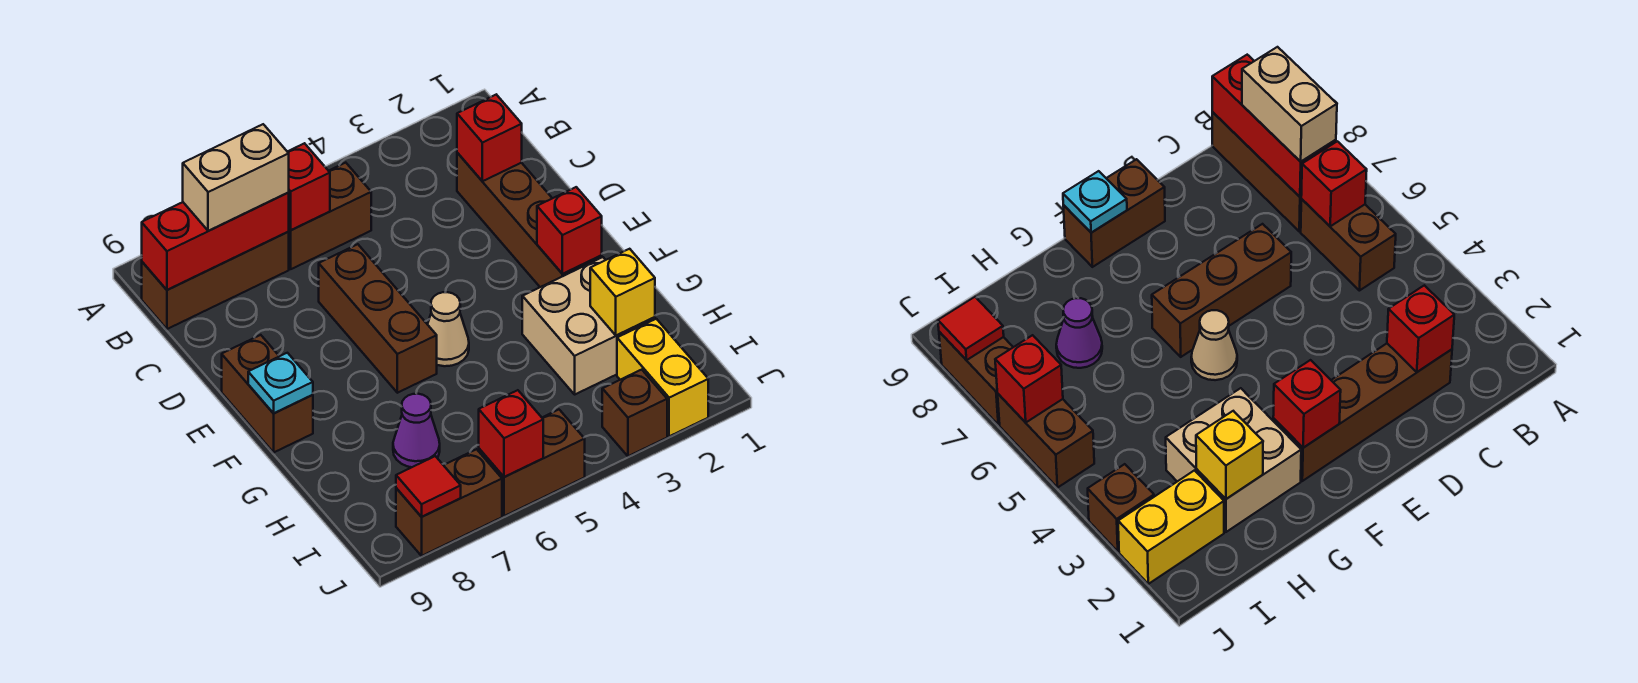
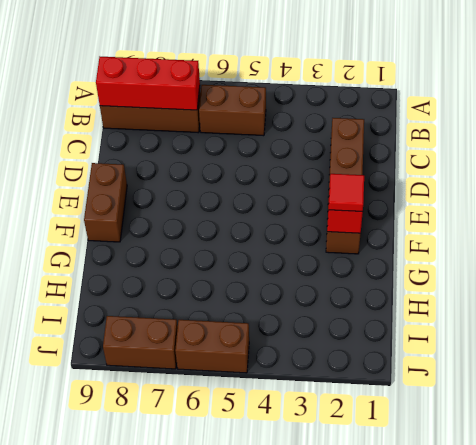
red 1x1 tile [329,174,364,212] -> red 1x1 tile moved to [396,456,461,517]
none -> brown 1x3 brick [319,244,437,393]
none -> tan 1x1 cone [427,292,469,366]
none -> tan 2x2 brick [522,257,655,394]

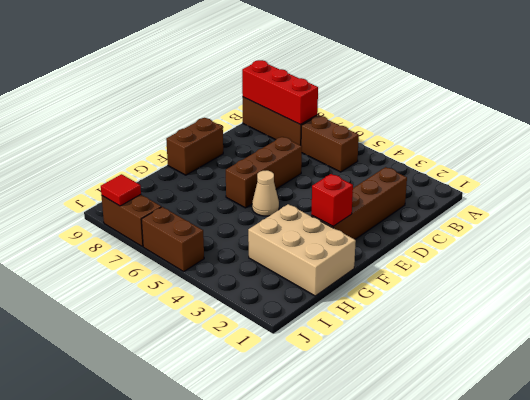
tan 2x3 brick [248,204,356,296] -> tan 2x2 brick [522,257,655,394]
none -> purple 1x1 cone [393,394,440,467]
none -> yellow 1x2 brick [617,319,708,436]
none -> brown 1x1 brick [602,370,667,456]

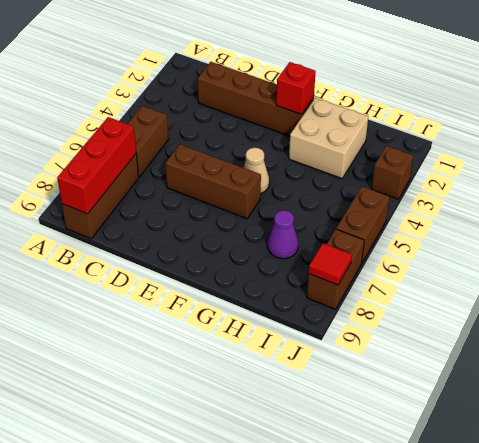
none -> brown 1x2 brick [222,335,313,452]
none -> yellow 1x2 brick [617,319,708,436]
none -> red 1x1 brick [287,143,330,230]

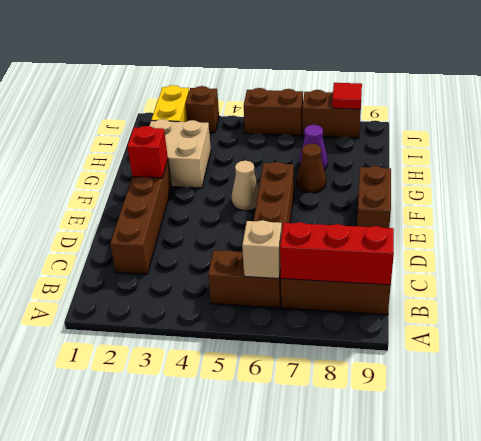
tan 1x1 brick [242,220,282,278] -> red 1x1 brick [287,143,330,230]
brown 1x1 cone [297,144,326,193] -> none
none -> red 1x1 brick [457,95,522,181]
none -> cyan 1x1 plate [248,353,313,413]
none -> yellow 1x1 brick [590,249,655,336]

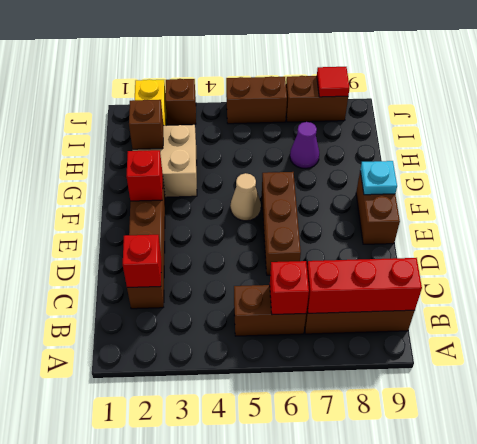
brown 1x1 brick [129,100,164,149] -> yellow 1x1 brick [590,249,655,336]
none -> red 1x1 brick [479,390,543,477]
none -> tan 1x2 brick [183,124,289,231]

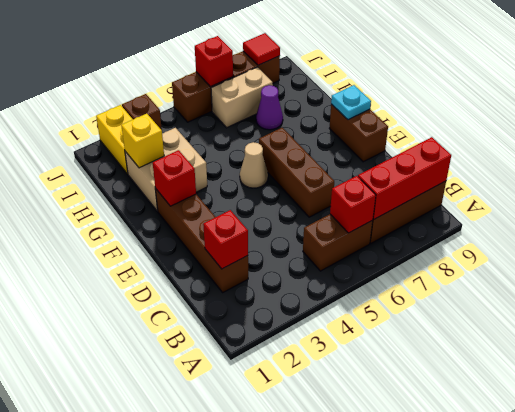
tan 1x2 brick [211,67,273,128] -> tan 1x2 brick moved to [183,124,289,231]

